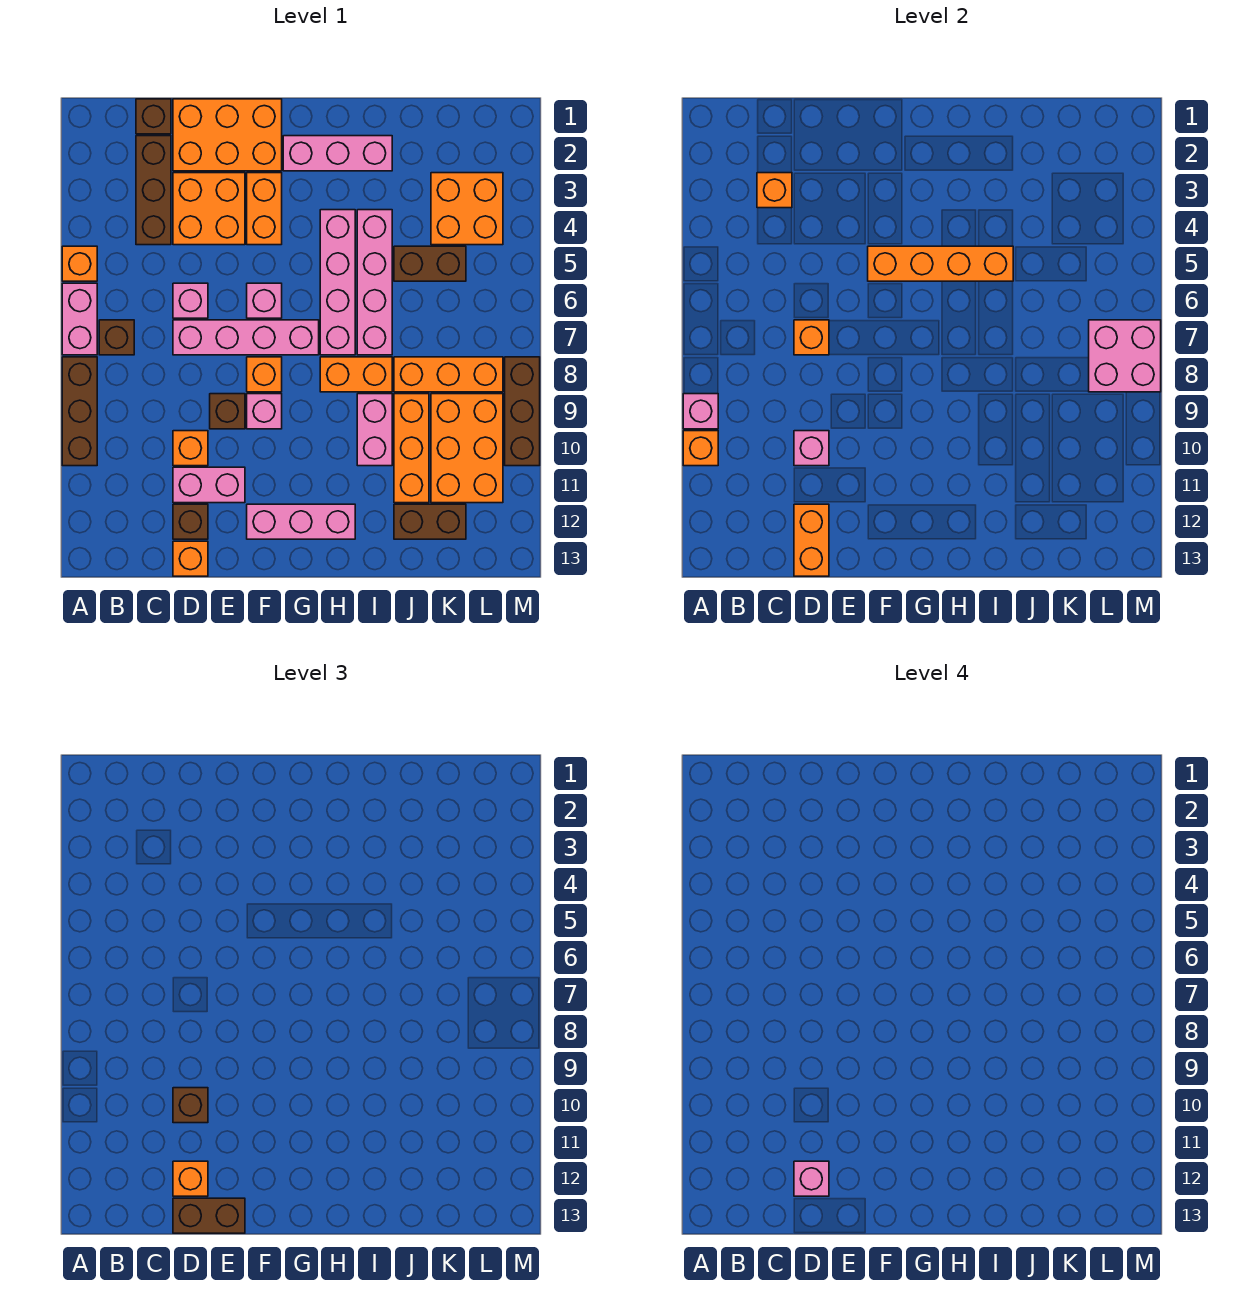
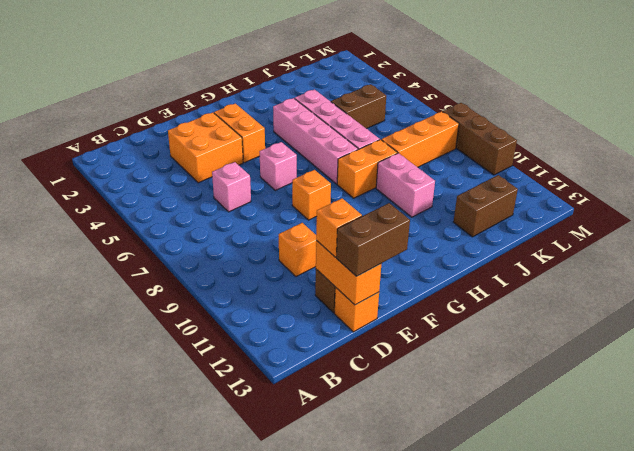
none -> orange 1x1 brick [62,246,97,281]
none -> pink 1x2 brick [62,283,97,355]
none -> brown 1x3 brick [62,357,97,466]
none -> brown 1x1 brick [99,320,134,355]

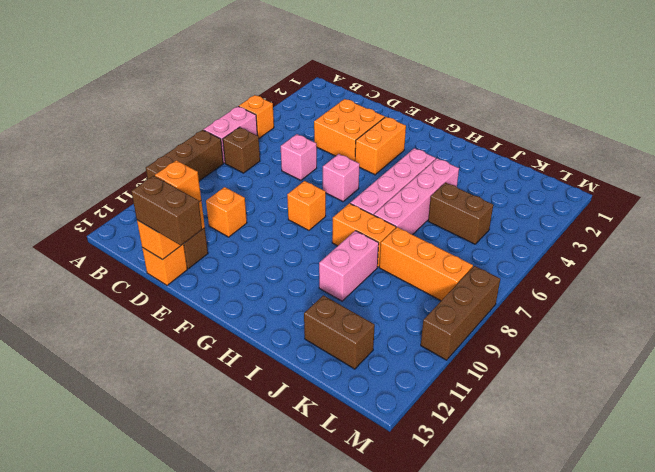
none -> brown 1x1 brick [136,99,171,134]
none -> brown 1x3 brick [136,136,171,245]
none -> orange 2x3 brick [173,99,282,171]
none -> pink 1x4 brick [173,320,319,355]

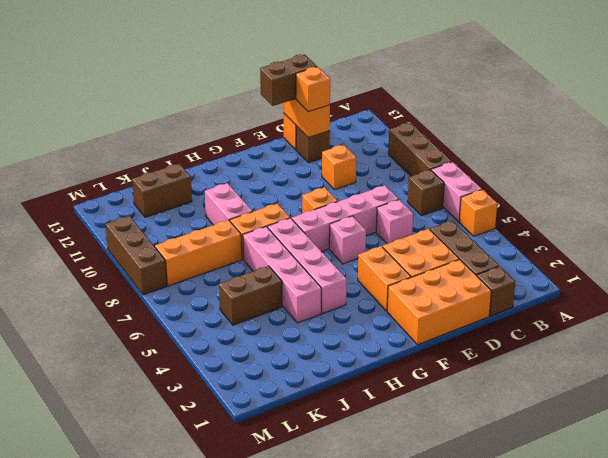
none -> pink 1x2 brick [173,467,245,503]
none -> brown 1x1 brick [210,394,245,429]
none -> pink 1x1 brick [247,394,282,429]
none -> pink 1x3 brick [247,504,355,539]

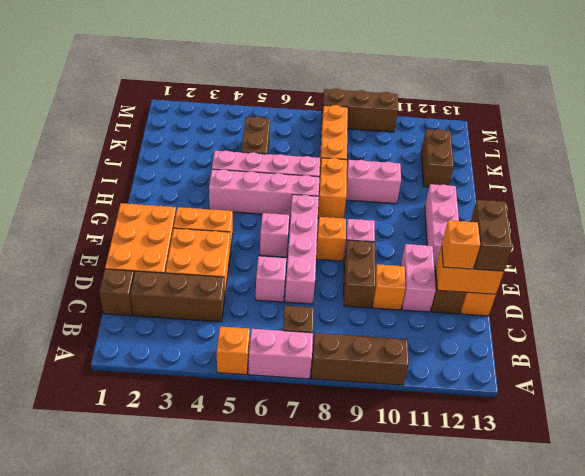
brown 1x2 brick [344,240,375,308] -> brown 1x1 brick [210,394,245,429]
none -> pink 1x3 brick [283,136,392,171]
none -> orange 1x3 brick [394,394,429,503]
none -> orange 2x2 brick [431,173,503,245]
none -> orange 2x3 brick [431,394,503,503]

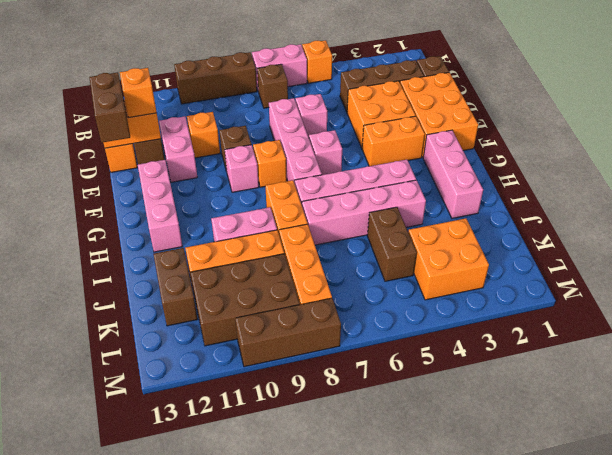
brown 2x3 brick [190,254,300,346] -> orange 2x3 brick [431,394,503,503]
none -> pink 1x1 brick [683,394,718,429]
none -> orange 1x1 brick [683,431,718,466]
none -> orange 1x1 brick [757,173,792,208]
none -> orange 1x1 brick [794,320,829,355]

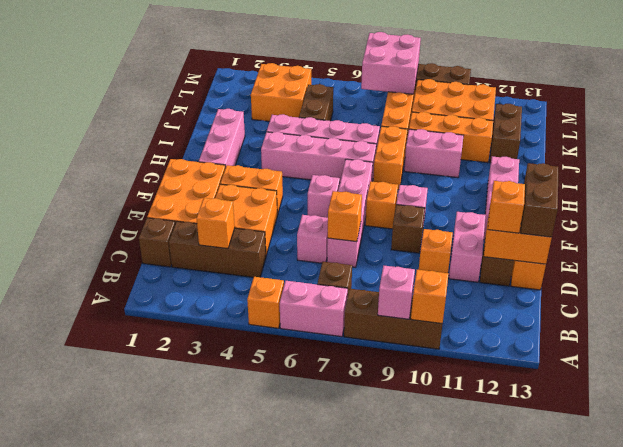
none -> pink 1x1 brick [794,431,829,466]
none -> orange 1x4 brick [868,246,1013,281]
none -> brown 1x1 brick [173,1088,208,1123]
none -> pink 1x1 brick [794,1161,829,1196]

